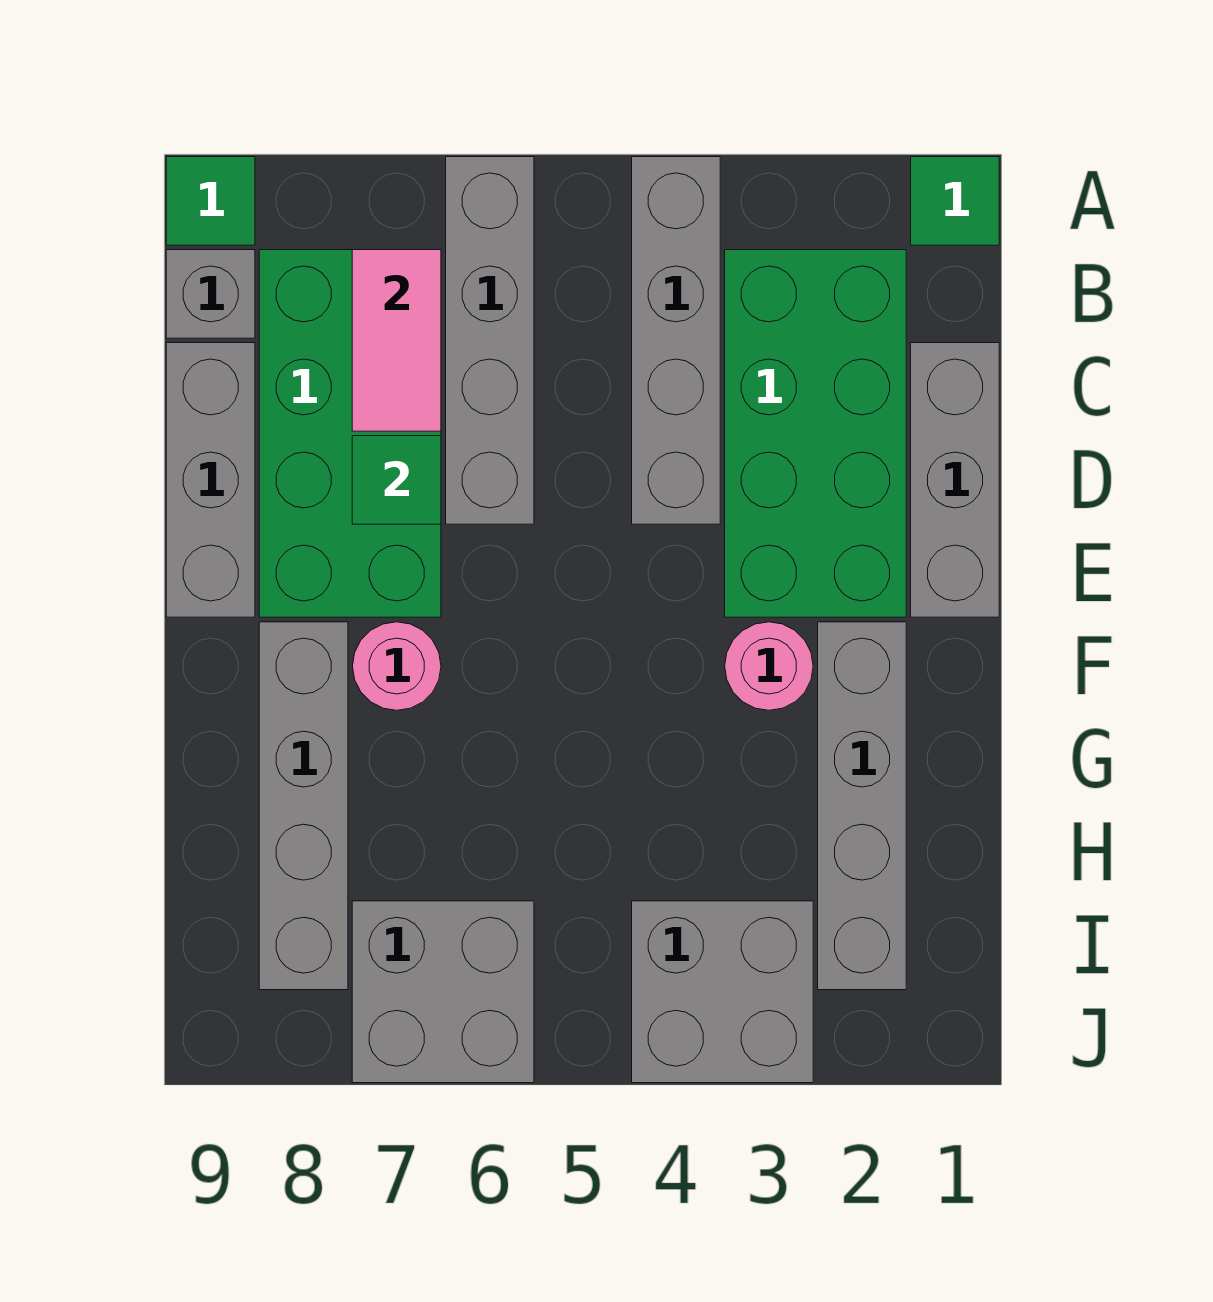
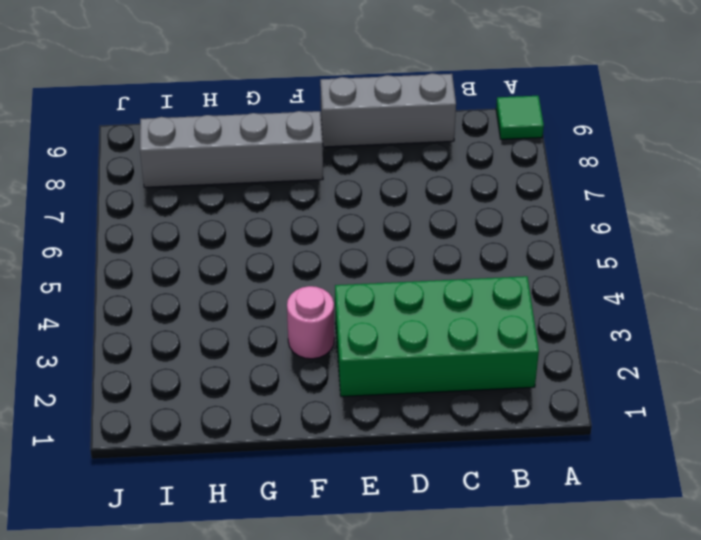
none -> green 1x1 tile [911,157,999,245]
none -> grey 1x4 brick [632,157,720,524]
none -> grey 1x4 brick [446,157,534,524]

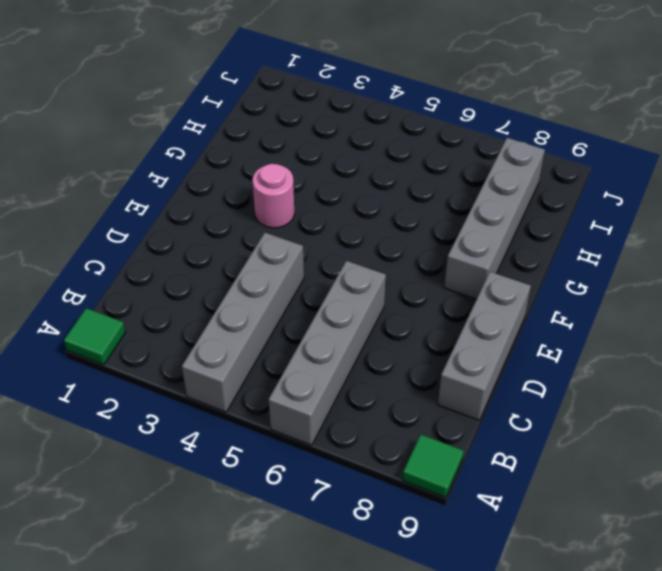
none -> green 2x4 brick [725,250,906,617]
none -> green 2x4 brick [259,250,441,617]
none -> grey 1x1 brick [166,250,255,338]

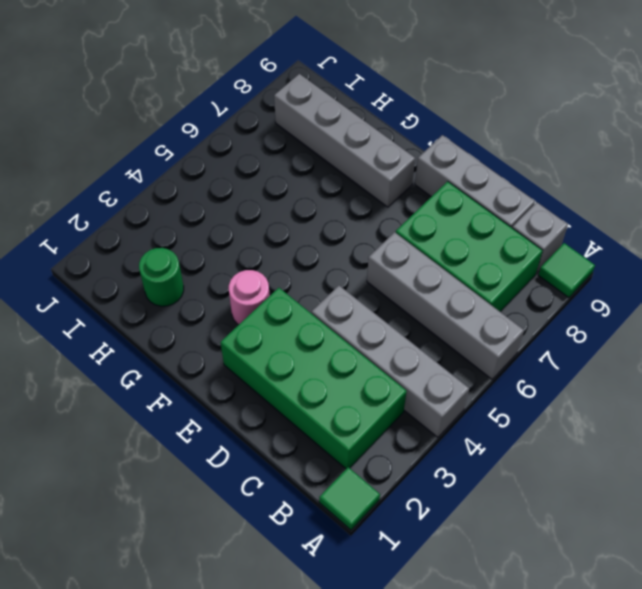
green 2x3 brick [396,181,543,312] -> green 2x4 brick [259,250,441,617]
green 1x1 round brick [139,248,184,306] -> grey 1x4 brick [818,622,906,990]
none -> grey 1x3 brick [911,343,999,617]
none -> pink 1x1 round brick [353,622,441,710]
none -> grey 2x2 brick [632,901,813,1083]

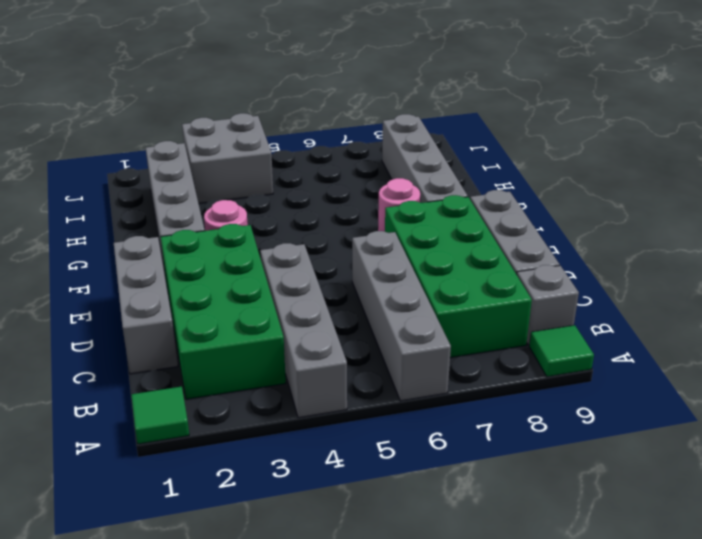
none -> grey 2x2 brick [352,901,534,1083]
none -> pink 1x2 tile [352,250,441,431]
none -> green 1x1 tile [352,436,441,524]

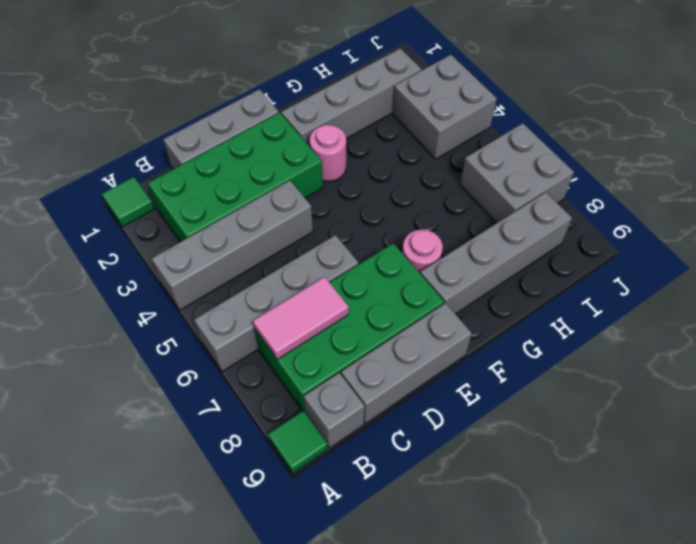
none -> green 1x1 tile [352,436,441,524]

